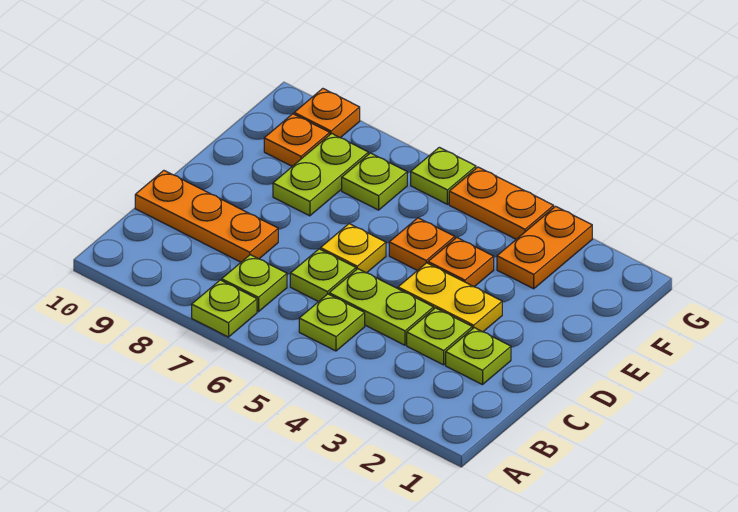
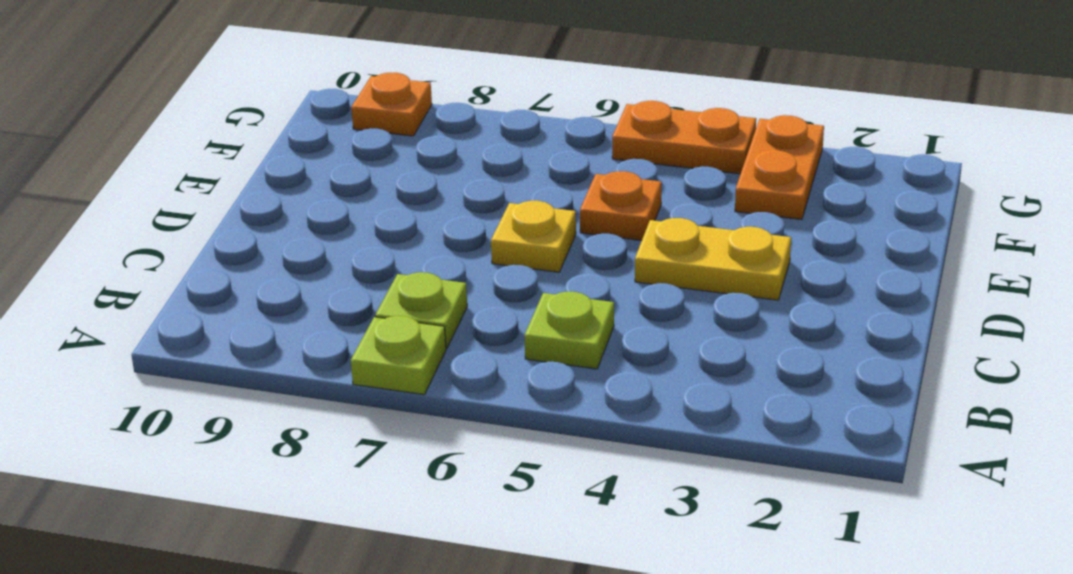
none -> lime 1x1 plate [446,328,511,385]
none -> lime 1x1 plate [407,308,472,365]
none -> lime 1x2 plate [329,269,434,345]

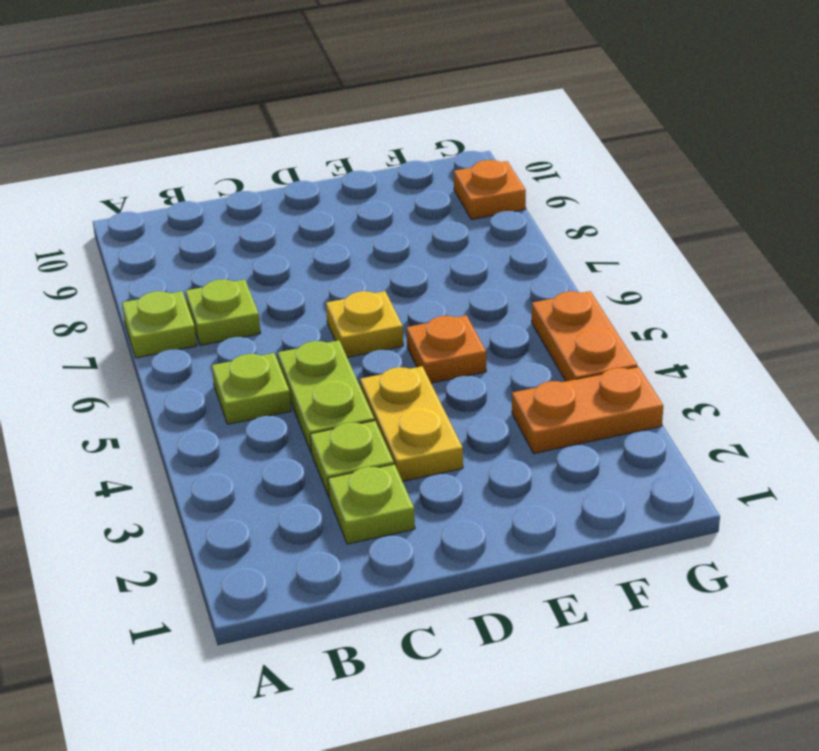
none -> lime 1x1 plate [290,249,356,302]
none -> orange 1x3 plate [135,171,278,262]
none -> orange 1x1 plate [428,237,494,287]

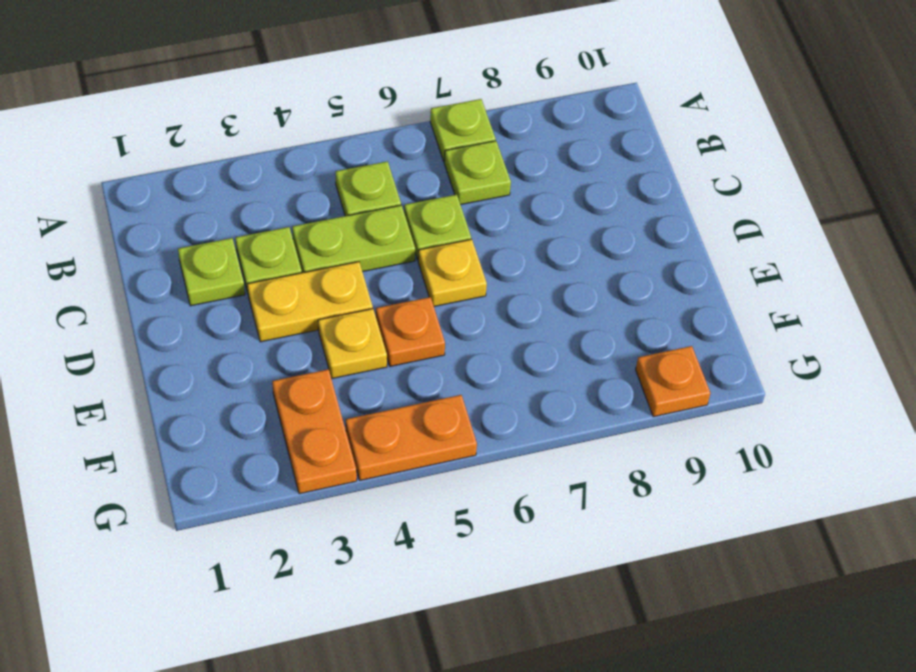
yellow 1x1 plate [318,309,387,379] -> orange 1x1 plate [428,237,494,287]
none -> orange 1x3 plate [135,171,278,262]
none -> lime 1x2 plate [273,133,368,216]
none -> lime 1x1 plate [342,153,407,210]

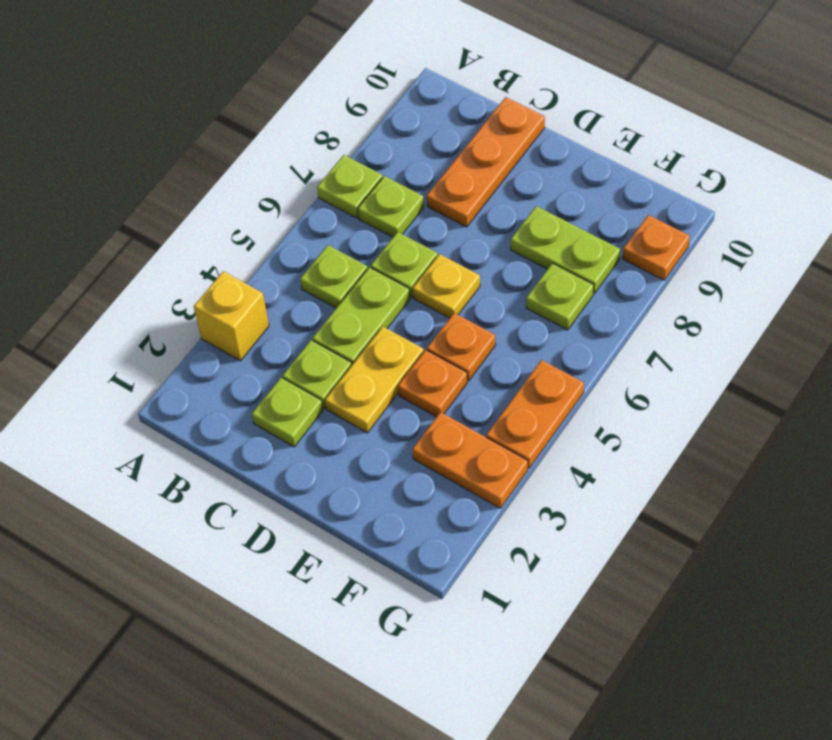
yellow 1x1 brick [194,271,269,361] -> none
none -> orange 1x1 plate [264,114,330,166]
none -> lime 1x1 plate [411,147,476,204]

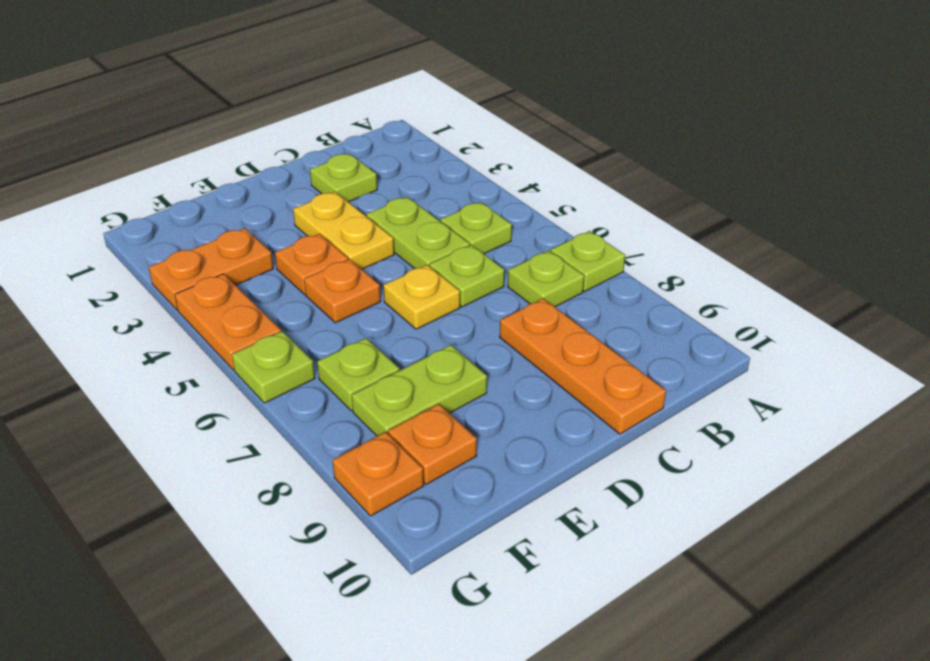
none -> lime 1x1 plate [407,308,472,365]

